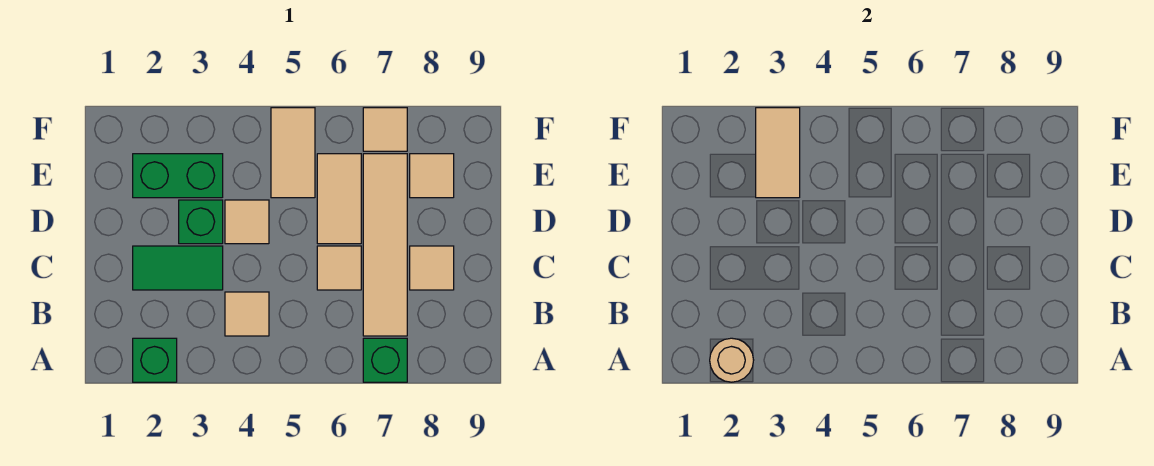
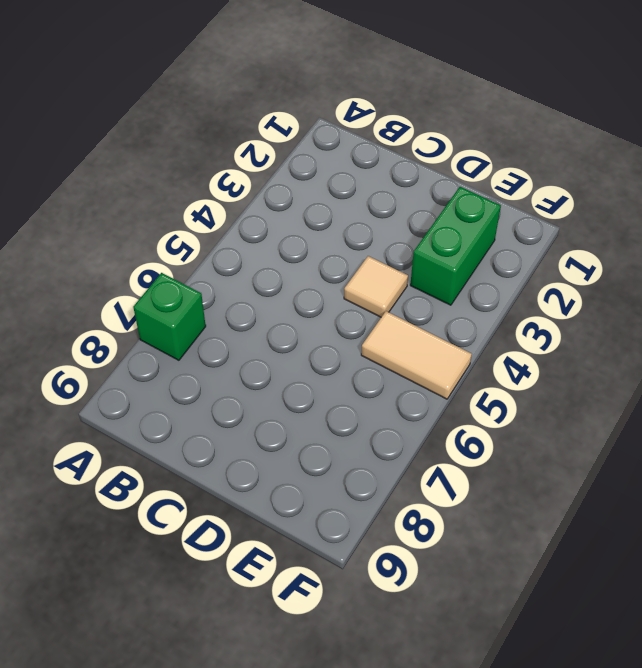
none -> green 1x1 brick [133,338,177,382]
none -> tan 1x1 tile [225,292,269,336]
none -> tan 1x4 tile [363,154,407,336]

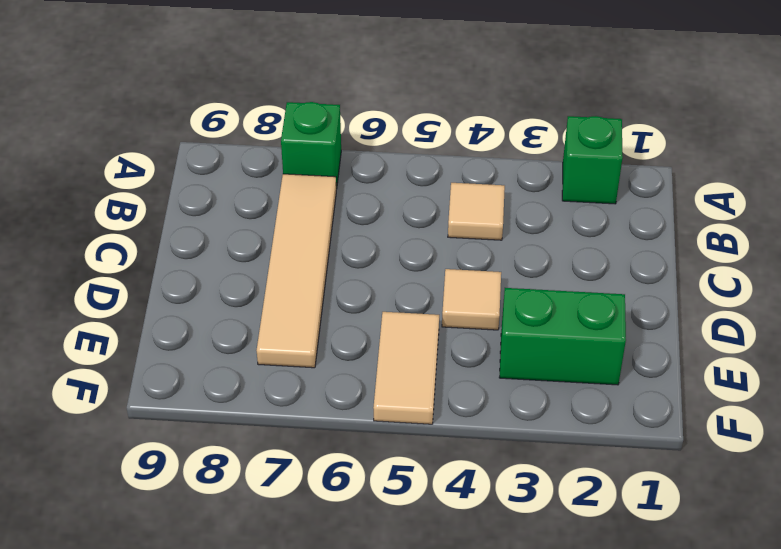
none -> green 1x2 tile [133,246,223,290]
none -> tan 1x1 tile [317,246,361,290]
none -> tan 1x1 tile [410,246,454,290]

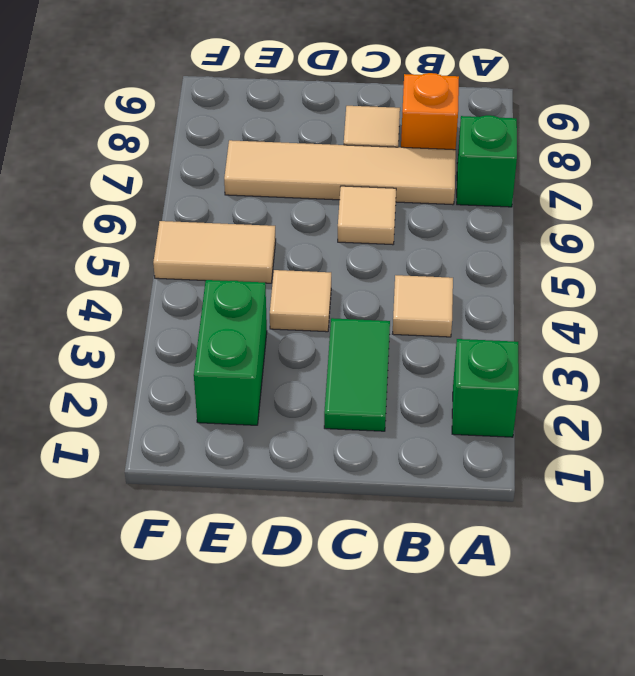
orange 1x1 brick [401,73,459,150] -> none
none -> green 1x1 brick [179,200,223,244]
none -> tan 1x2 tile [317,154,361,244]
none -> tan 1x1 tile [410,154,454,198]

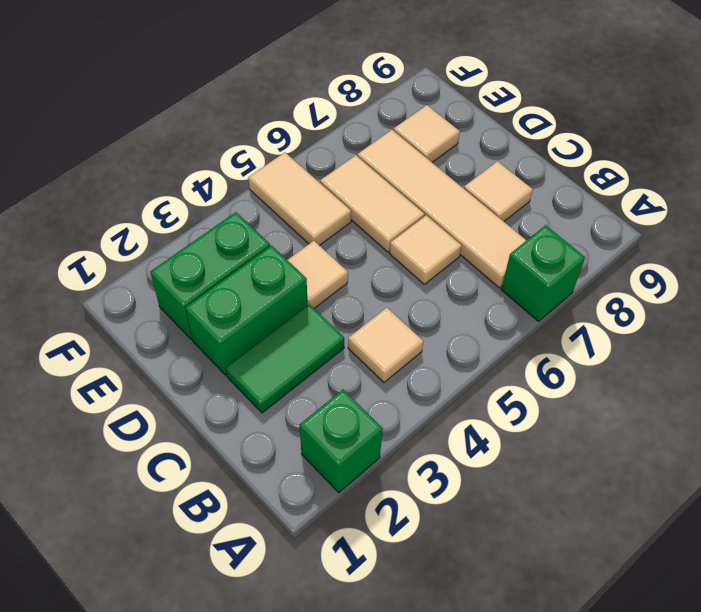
green 1x2 brick [185,245,308,375] -> green 1x1 brick [179,200,223,244]
none -> tan 1x1 tile [363,108,407,151]
none -> tan 1x1 round brick [710,338,754,382]
none -> tan 1x2 tile [756,108,800,198]

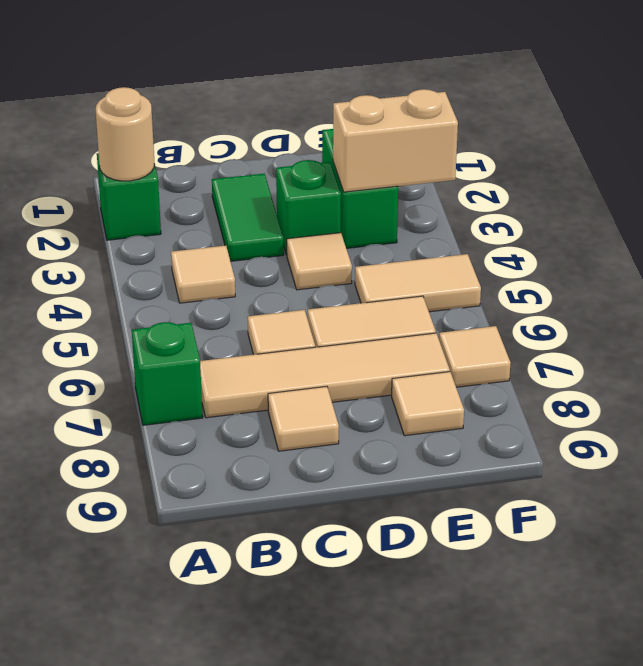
tan 1x2 brick [333,89,458,192] -> tan 1x2 tile [756,108,800,198]

